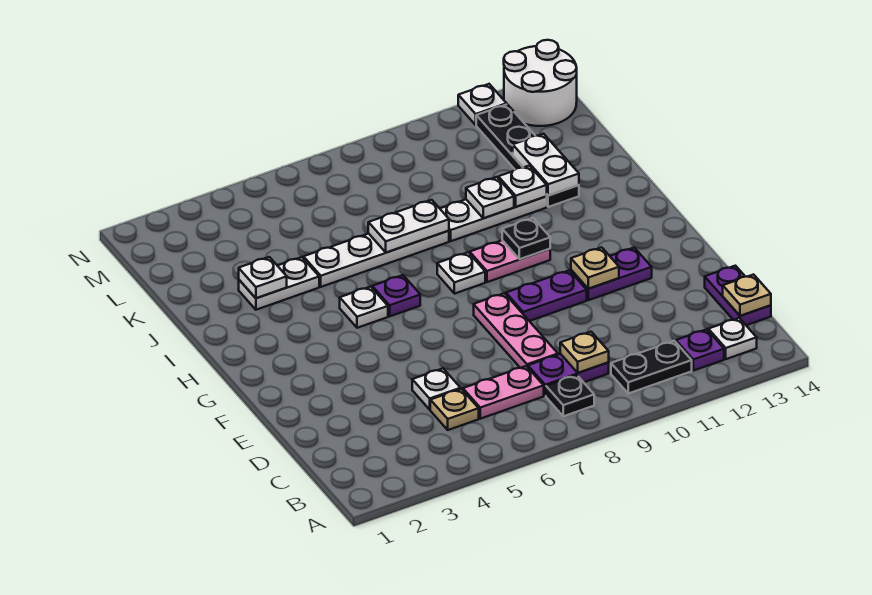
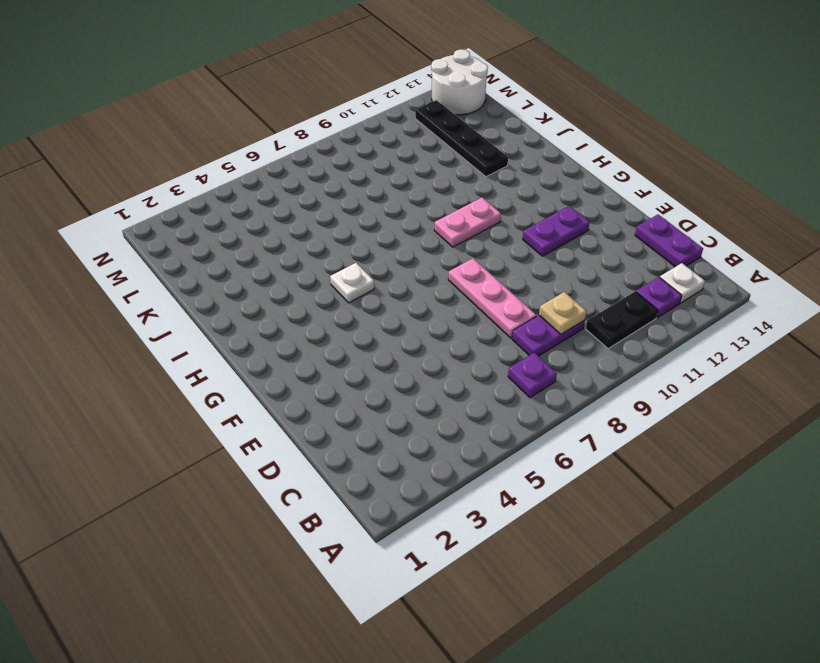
purple 1x1 plate [508,353,557,398] -> purple 1x1 plate moved to [372,275,420,316]
none -> black 1x1 plate [546,375,594,416]
none -> tan 1x1 plate [430,389,479,430]
none -> pink 1x2 plate [463,366,544,419]
none -> white 1x1 plate [412,369,461,409]

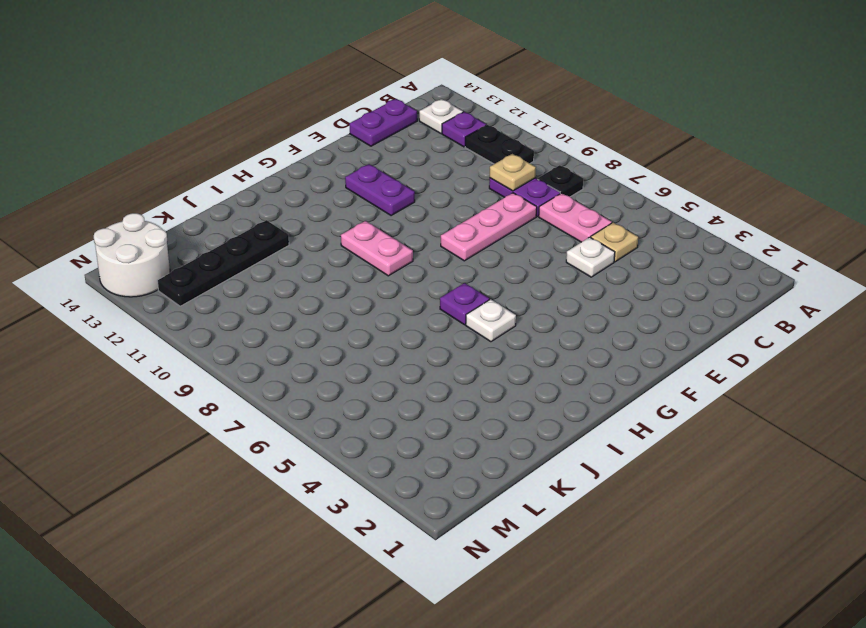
none -> purple 1x2 plate [506,270,587,321]
none -> white 1x1 plate [437,252,485,294]
none -> white 1x2 plate [239,257,319,310]
none -> white 1x4 plate [304,231,449,287]

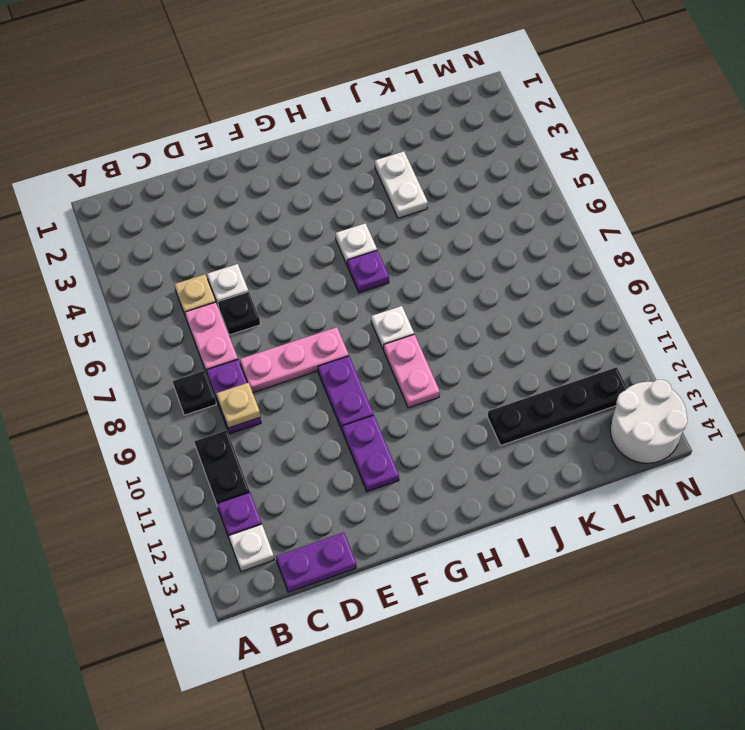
black 1x1 plate [218,292,260,335] -> black 1x1 plate moved to [502,218,550,259]
none -> white 1x4 plate [304,231,449,287]
none -> white 1x3 plate [440,197,547,241]
none -> white 1x1 plate [458,84,507,125]
none -> tan 1x1 plate [723,275,771,316]

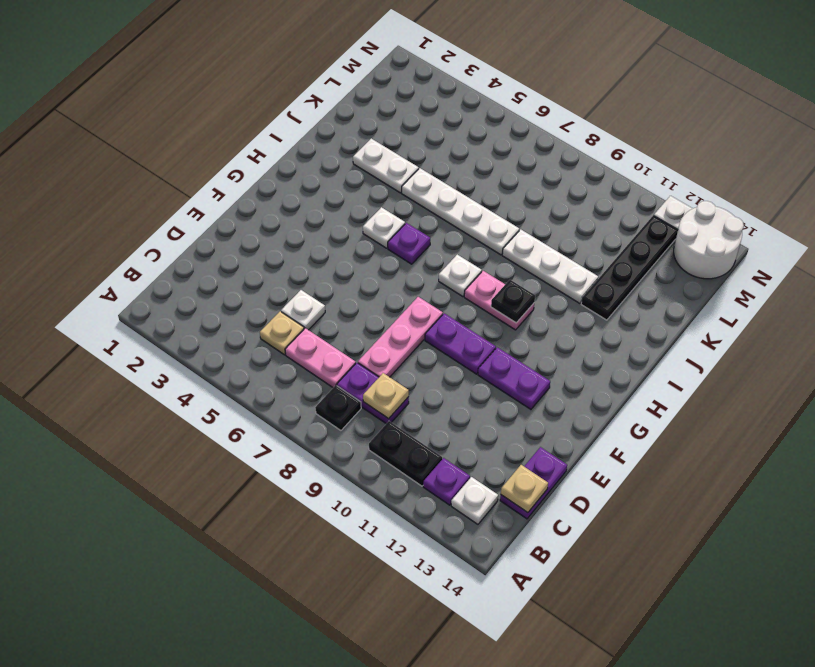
none -> tan 1x1 plate [571,247,619,289]
none -> white 1x1 plate [239,257,287,298]
none -> white 1x2 plate [368,200,449,253]
none -> white 1x1 plate [466,177,514,218]

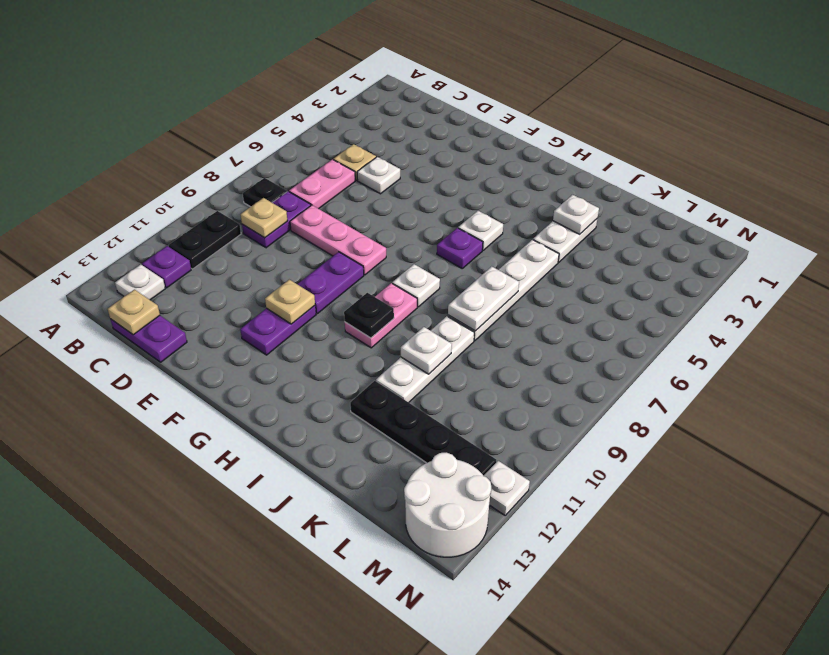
none -> white 1x1 plate [498,166,547,207]
none -> white 1x2 plate [513,134,579,196]

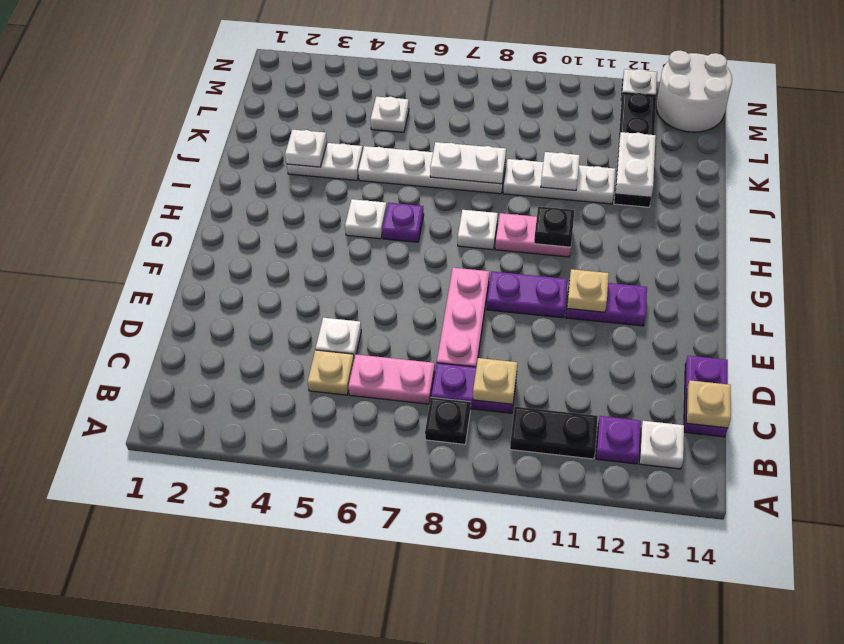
white 1x1 plate [370,97,409,132] -> white 1x1 plate moved to [498,166,547,207]

